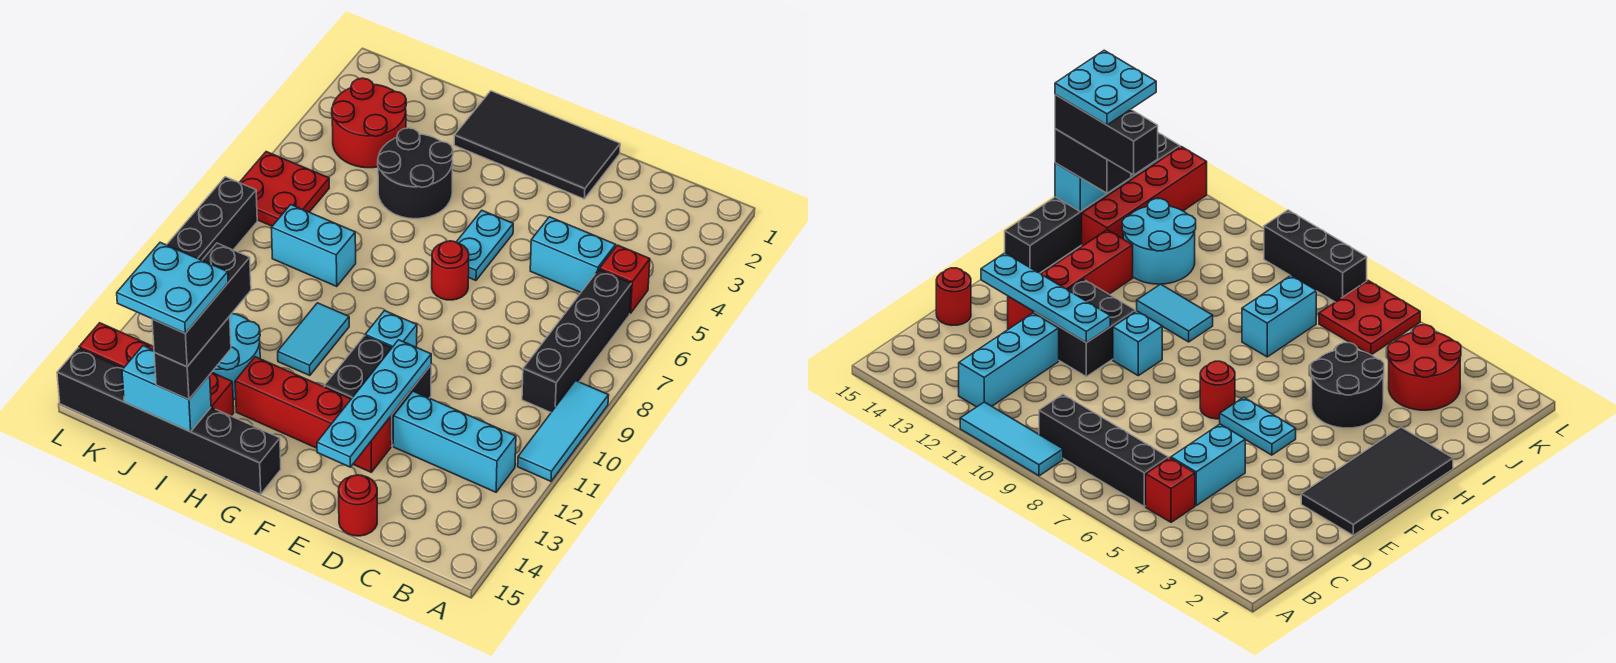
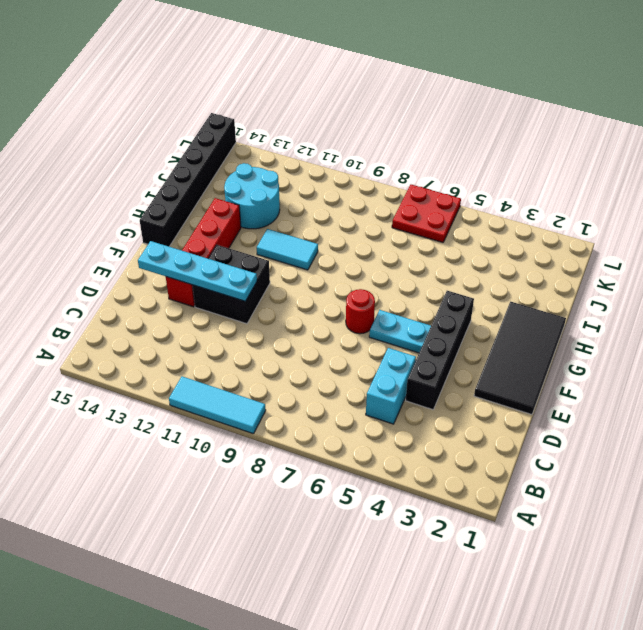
black 1x4 brick [406,291,474,410] -> black 1x4 brick turned to [522,270,631,412]
none -> red 1x1 brick [600,245,650,313]
none -> cyan 1x3 brick [393,391,516,492]
none -> red 1x1 round brick [338,475,377,536]

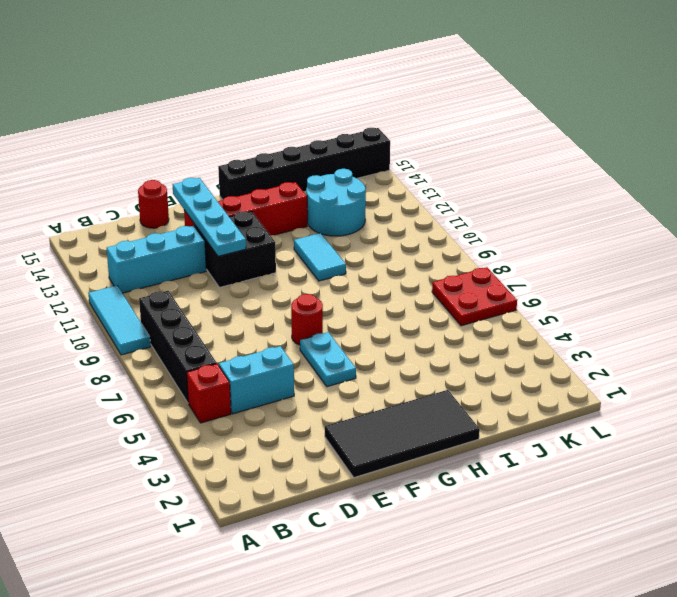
none -> cyan 1x1 brick [365,311,417,347]
none -> black 2x2 round brick [378,128,453,219]
none -> cyan 1x2 brick [271,205,356,287]

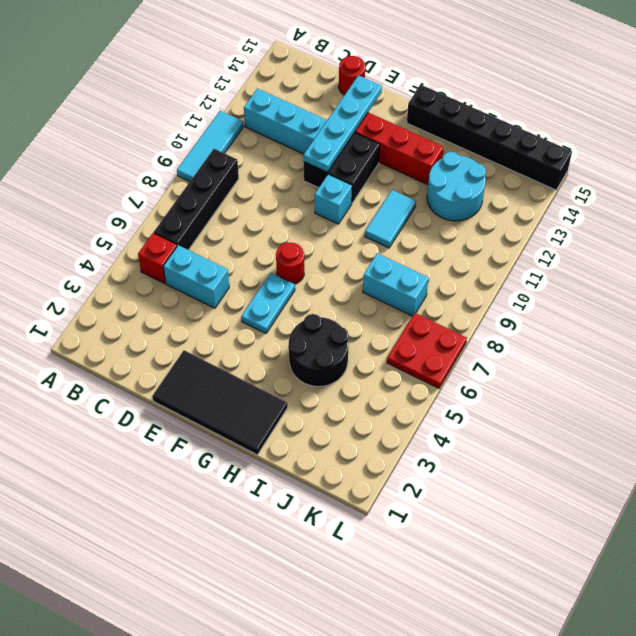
none -> red 1x4 brick [79,323,234,416]
none -> red 2x2 round brick [332,78,406,168]
none -> black 1x3 brick [167,177,257,260]

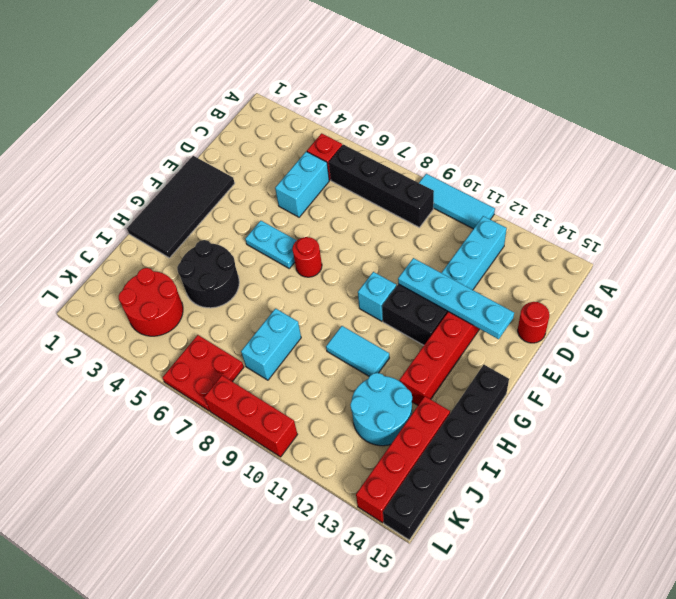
red 1x3 brick [204,375,297,457] -> black 1x3 brick [167,177,257,260]
none -> cyan 1x2 brick [122,346,211,432]
none -> black 1x2 brick [154,317,231,400]
none -> black 1x3 brick [152,243,251,367]

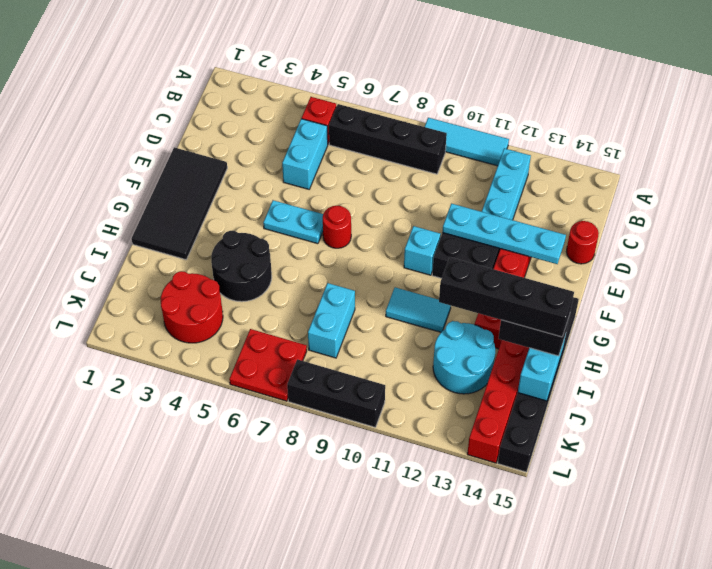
black 1x4 brick [439,257,574,337] -> black 1x3 brick [152,243,251,367]
none -> cyan 2x2 plate [117,242,228,333]

